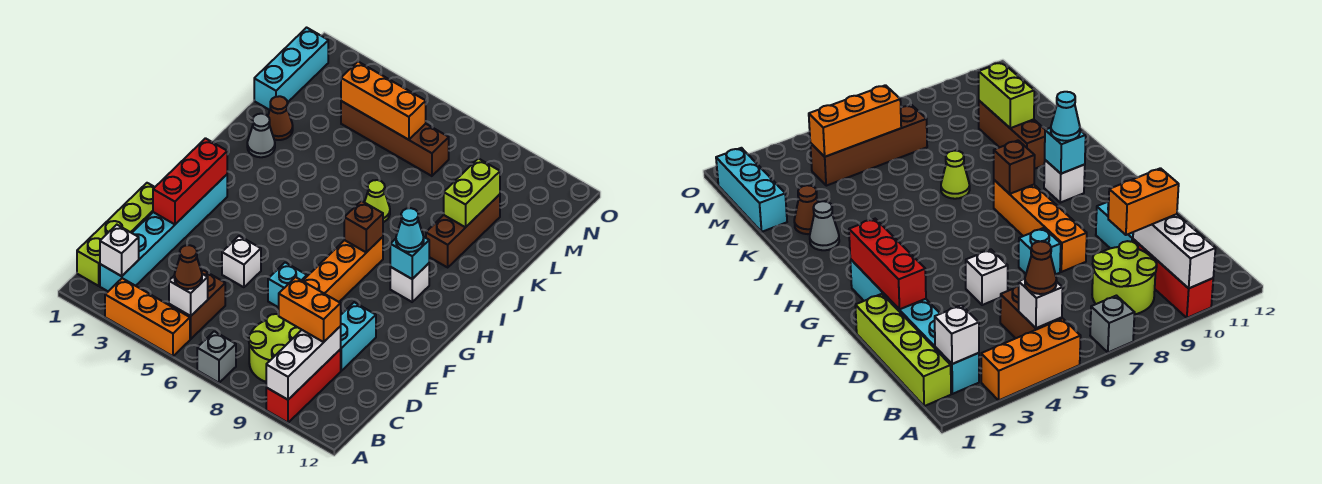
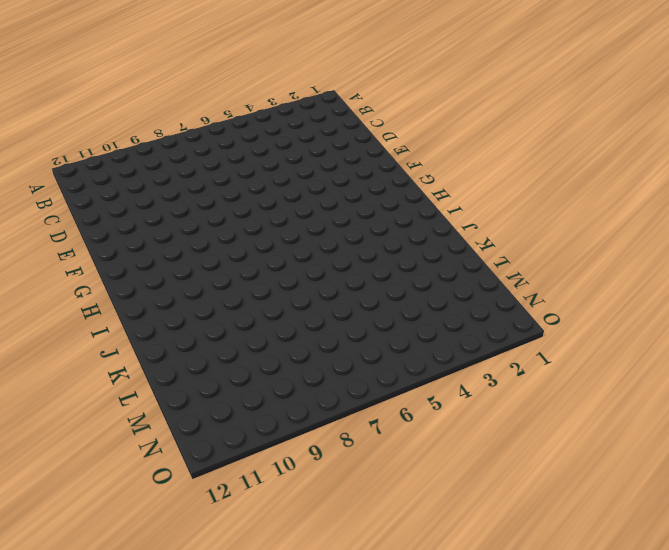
none -> orange 1x3 brick [105,278,190,356]
none -> grey 1x1 brick [197,331,236,383]
none -> red 1x3 brick [266,350,341,423]

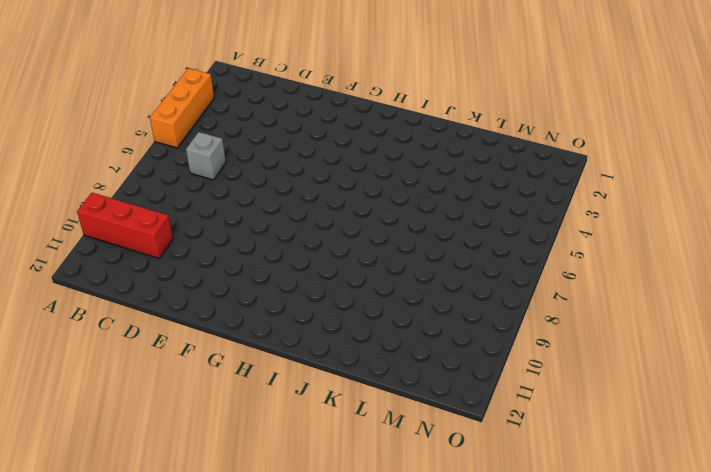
grey 1x1 brick [186,132,226,180] -> grey 1x1 brick moved to [197,331,236,383]
none -> lime 1x4 brick [77,183,155,286]
none -> cyan 1x6 brick [100,175,227,291]
none -> brown 1x2 brick [169,270,225,339]

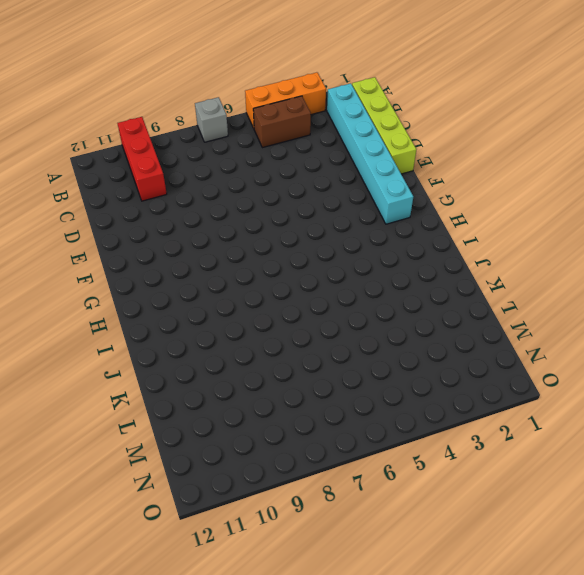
brown 1x2 brick [253,96,311,148] -> brown 1x2 brick turned to [169,270,225,339]
none -> lime 2x2 round brick [249,314,301,382]
none -> cyan 1x2 brick [340,302,376,371]
none -> white 1x1 brick [222,236,261,287]

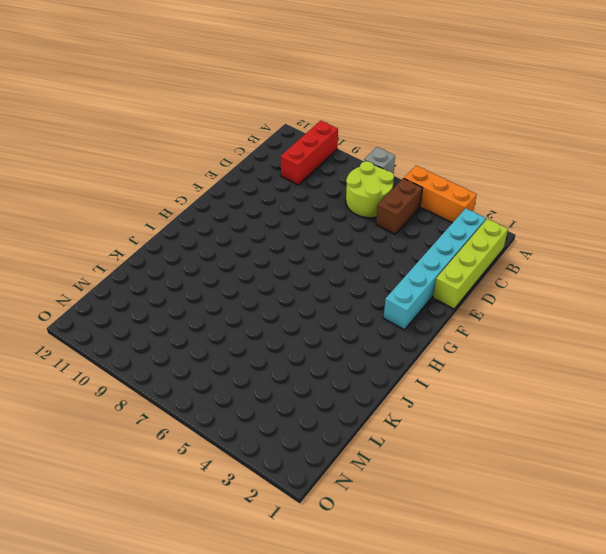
lime 2x2 round brick [346,161,394,218] -> lime 2x2 round brick moved to [249,314,301,382]
none -> cyan 1x2 brick [340,302,376,371]
none -> white 1x1 brick [222,236,261,287]
none -> cyan 1x1 brick [268,263,307,307]

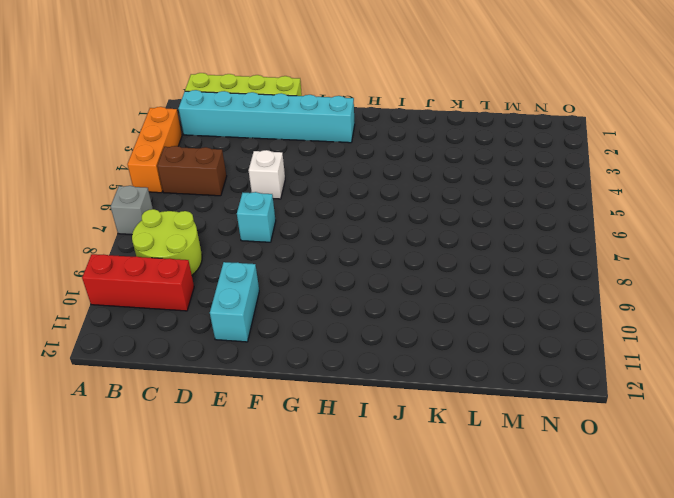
cyan 1x2 brick [210,262,259,342] -> cyan 1x2 brick turned to [340,302,376,371]
none -> orange 1x4 brick [303,237,383,302]
none -> white 1x1 brick [390,263,429,302]
none -> grey 1x1 cone [247,114,275,157]

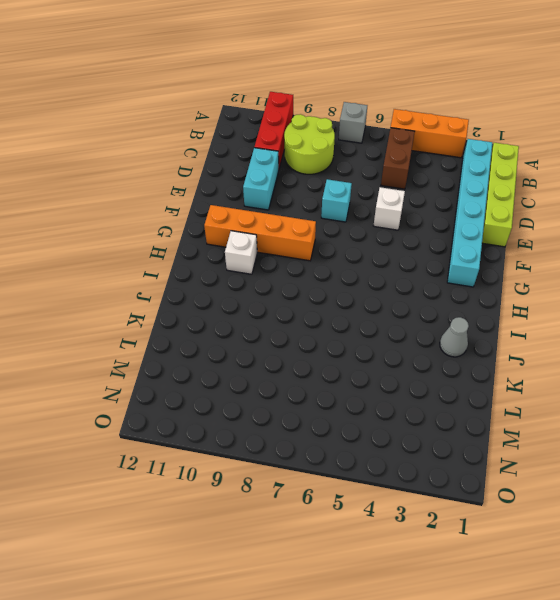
orange 1x4 brick [204,205,316,261] -> orange 1x4 brick turned to [303,237,383,302]
none -> lime 1x1 cone [364,180,390,222]
none -> brown 1x3 brick [426,194,500,267]
none -> brown 1x1 cone [268,96,293,140]

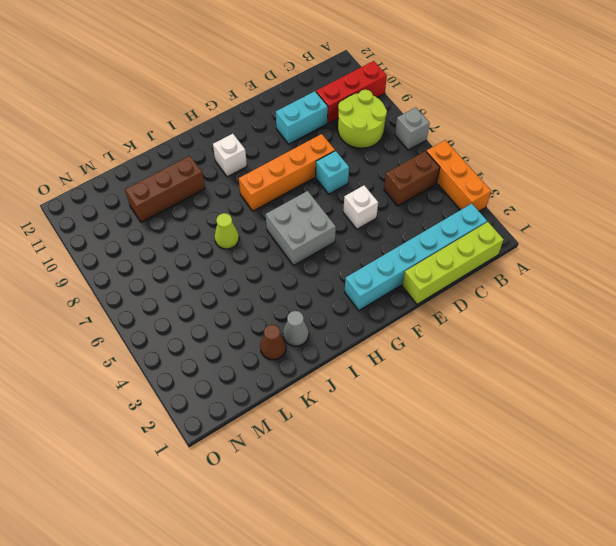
grey 2x2 brick [266,191,336,266] -> none
none -> cyan 1x3 brick [254,28,328,110]
none -> brown 1x4 brick [341,101,449,176]
none -> white 1x3 brick [266,326,341,400]

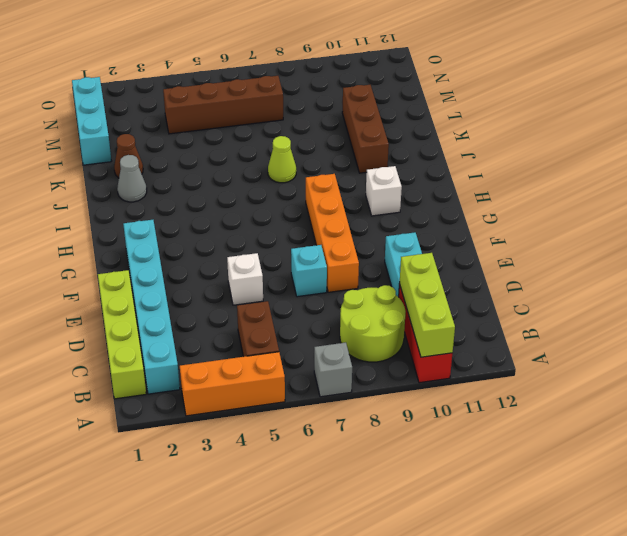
lime 1x3 brick [400,253,455,357] -> white 1x3 brick [266,326,341,400]
none -> white 1x1 brick [100,225,139,276]
none -> white 1x1 brick [169,274,208,316]
none -> red 1x3 brick [153,138,227,224]

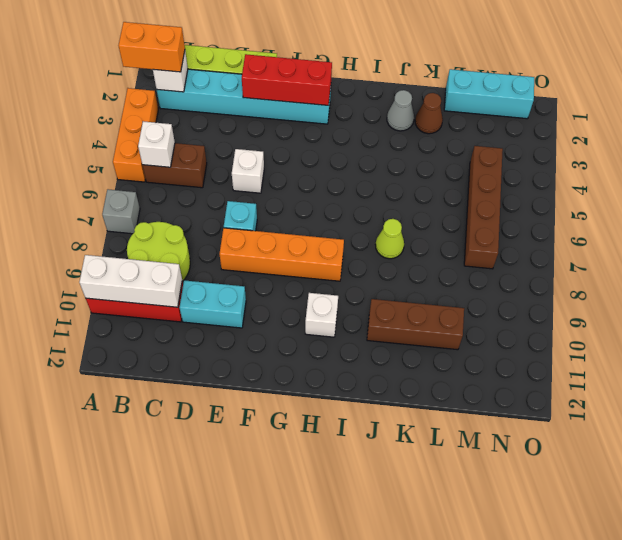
orange 1x2 brick [118,22,185,72] -> orange 1x2 brick turned to [278,277,341,342]
none -> brown 1x1 brick [344,201,383,252]
none -> cyan 1x1 brick [390,237,429,279]
none -> lime 1x2 brick [444,158,500,227]

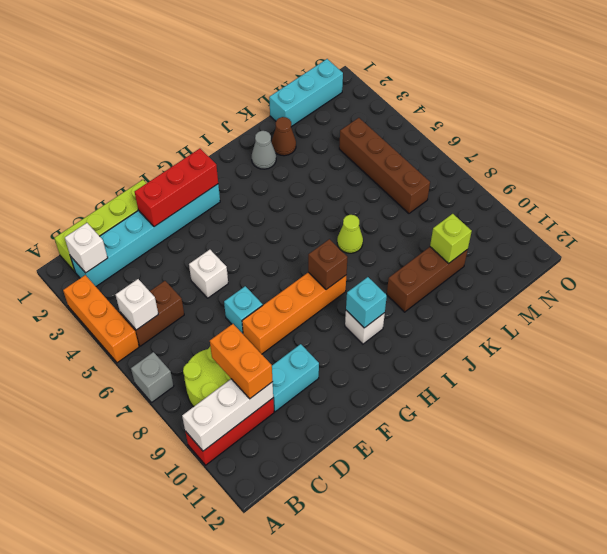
lime 1x1 brick [430,214,472,264] -> lime 1x2 brick [444,158,500,227]
none -> orange 1x3 brick [341,62,426,140]
none -> brown 1x1 cone [174,245,202,289]
none -> cyan 1x1 cone [396,208,424,252]

